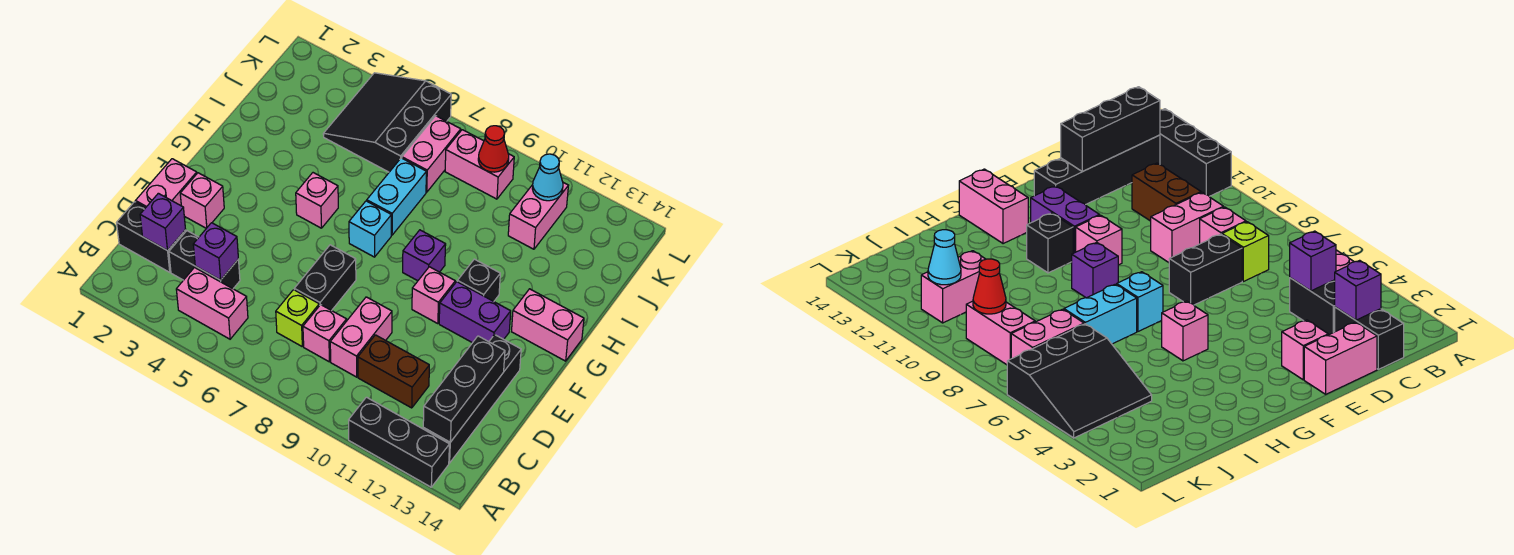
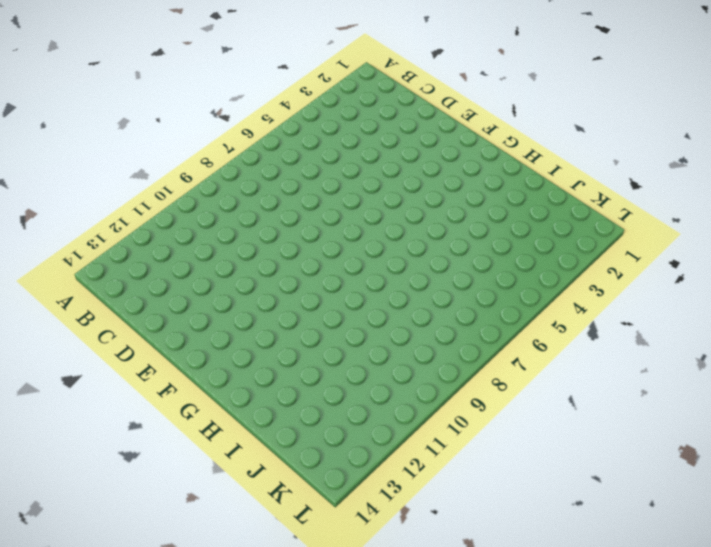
none -> black 1x3 brick [349,397,449,487]
none -> pink 1x2 brick [176,268,248,339]
none -> black 1x4 brick [423,335,521,463]

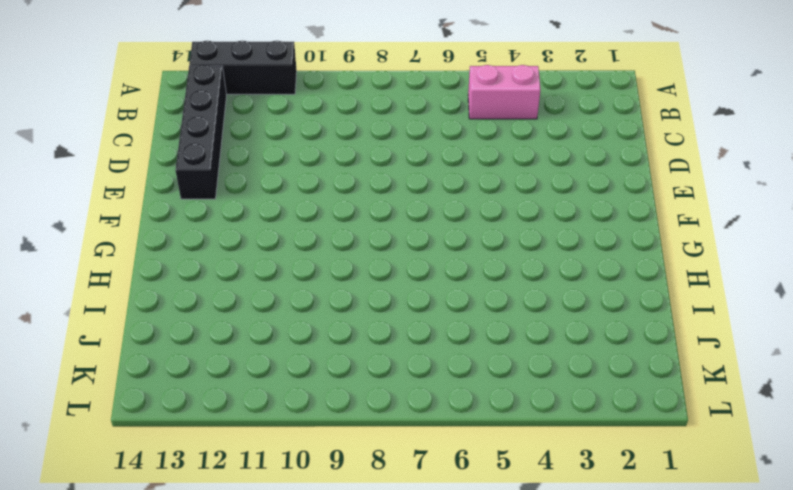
none -> black 1x2 brick [117,202,186,272]
none -> black 1x2 brick [169,231,240,289]
none -> lime 1x1 brick [276,290,319,346]

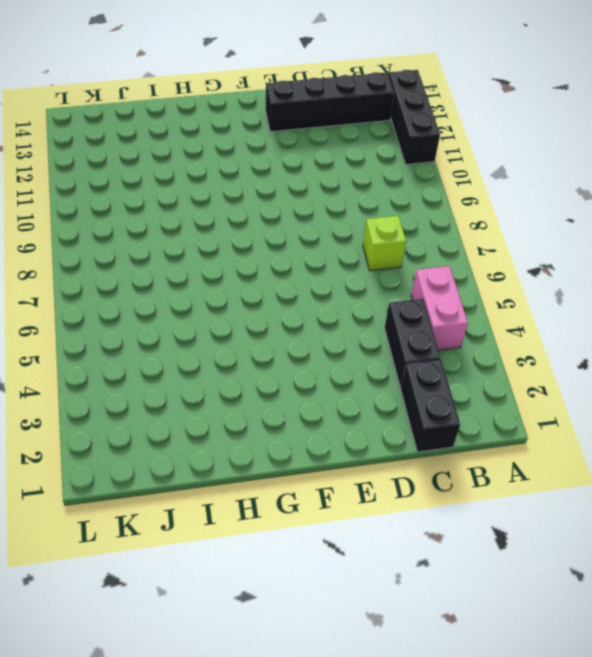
none -> pink 1x1 brick [303,305,347,362]
none -> pink 1x2 brick [330,297,392,377]
none -> brown 1x2 brick [358,335,429,408]

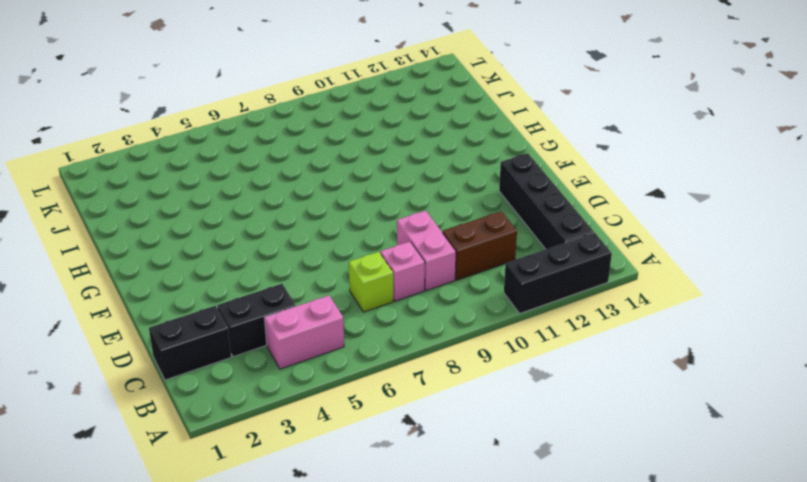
none -> pink 1x2 brick [136,159,197,208]
none -> black 1x2 brick [294,245,356,311]
none -> pink 1x1 brick [180,173,224,228]

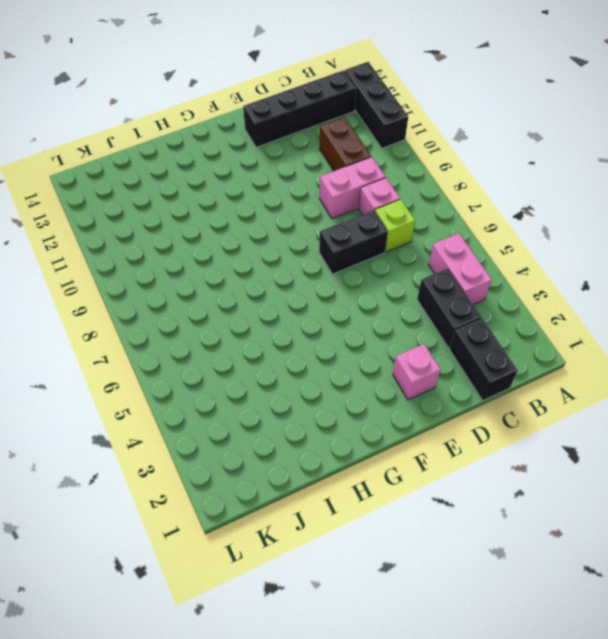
none -> pink 1x2 brick [136,159,197,208]
none -> pink 1x1 brick [412,267,455,324]
none -> purple 1x2 brick [439,282,511,343]

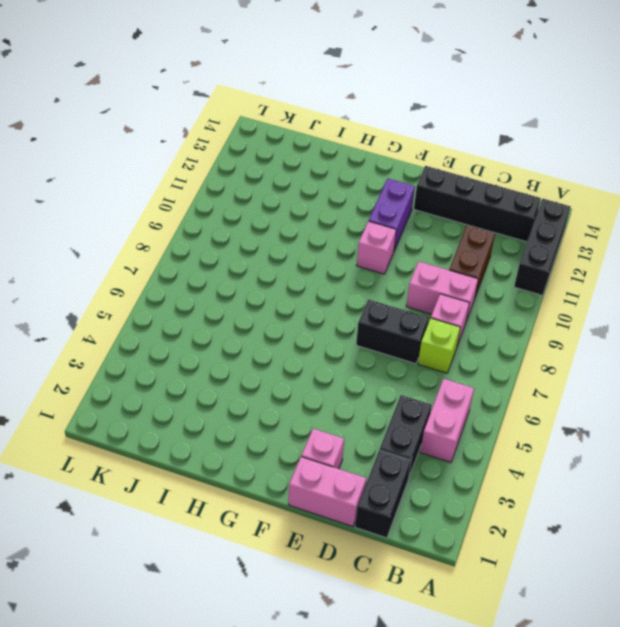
none -> pink 1x1 brick [296,173,338,228]
none -> cyan 1x1 brick [349,201,391,257]
none -> purple 1x1 brick [403,230,446,281]

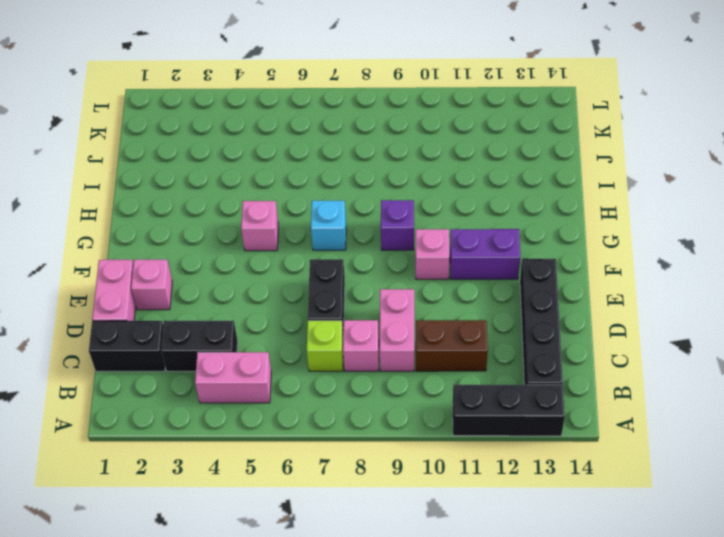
none -> black 1x1 brick [457,259,500,301]
none -> pink 1x2 brick [512,289,584,361]
none -> cyan 1x2 brick [367,158,426,235]

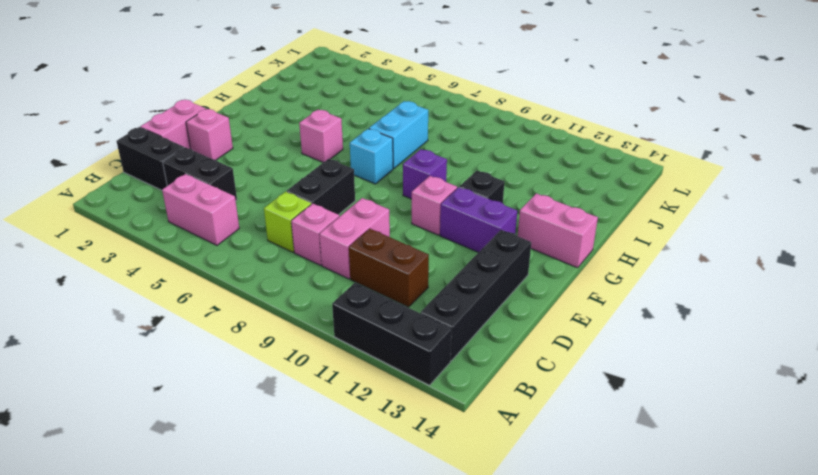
none -> black 3x3 slope [323,73,451,172]
none -> pink 1x2 brick [402,116,461,192]
none -> pink 1x2 brick [508,183,568,249]

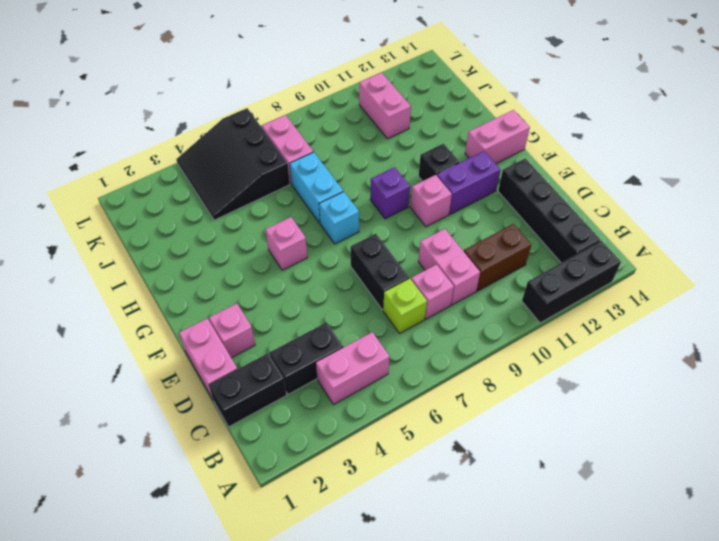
none -> pink 1x2 brick [445,130,514,199]
none -> black 1x3 brick [423,336,505,442]
none -> purple 1x1 brick [140,193,186,251]

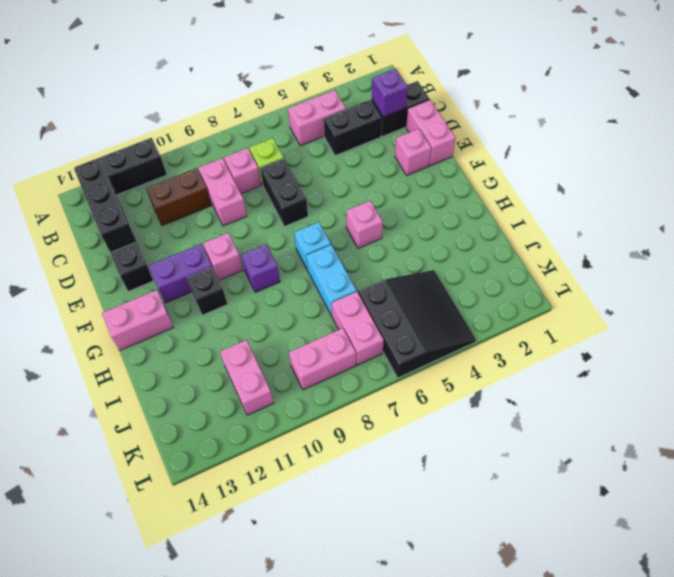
none -> purple 1x1 brick [193,223,238,280]
none -> red 1x1 cone [478,126,509,172]
none -> cyan 1x1 cone [532,154,563,201]

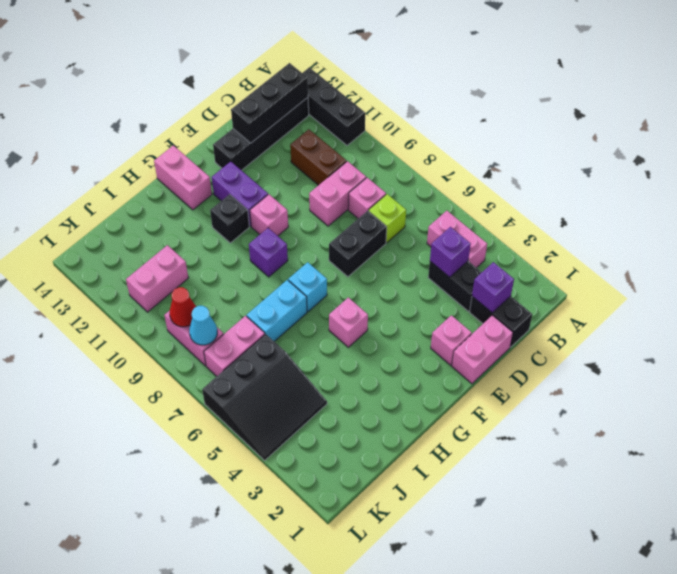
cyan 1x1 cone [189,306,217,345] -> cyan 1x1 cone moved to [532,154,563,201]

